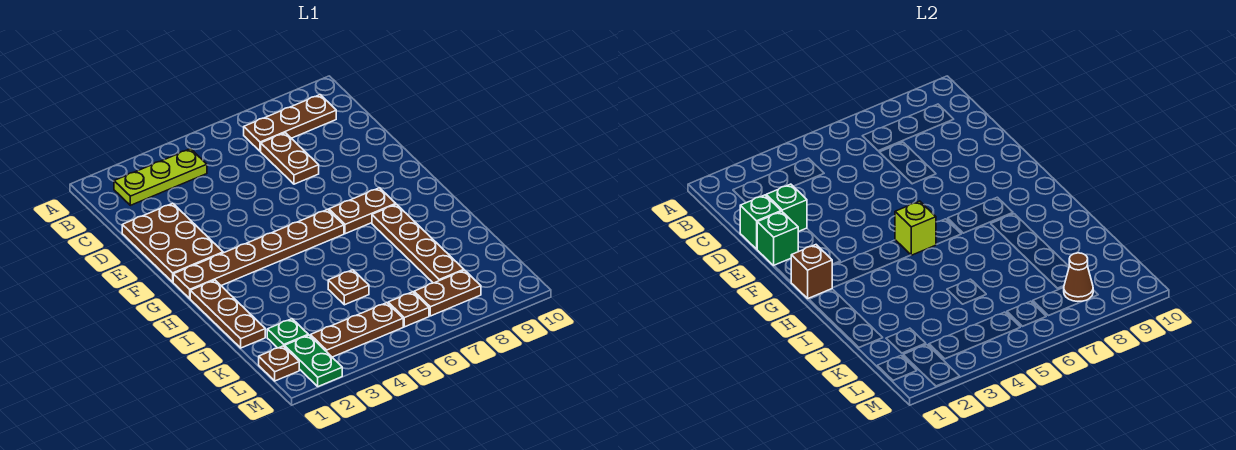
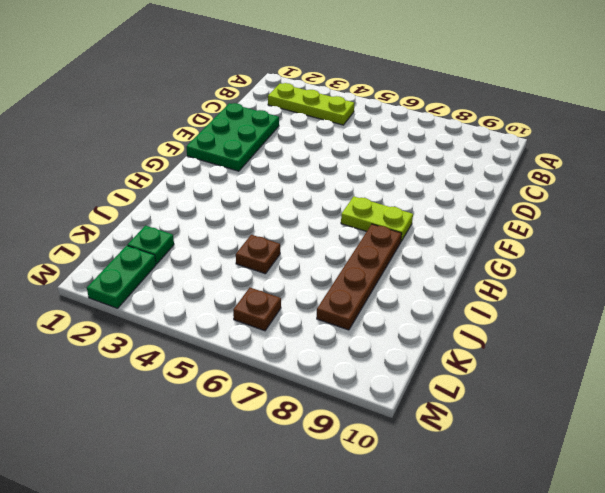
green 2x3 plate [186,103,279,171] -> brown 2x3 plate [122,203,223,282]
lime 1x2 plate [341,197,413,241] -> brown 1x2 plate [329,188,396,234]
none -> brown 1x3 plate [244,95,336,151]
none -> brown 1x2 plate [261,133,319,184]
none -> brown 1x6 plate [173,209,344,298]

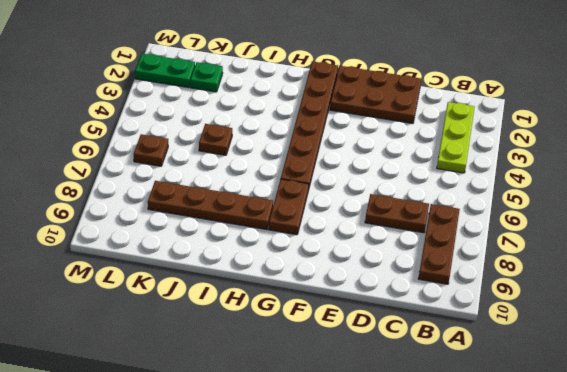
none -> brown 1x3 plate [190,280,265,348]
none -> brown 1x1 plate [259,346,299,381]
none -> brown 1x3 plate [310,303,403,357]

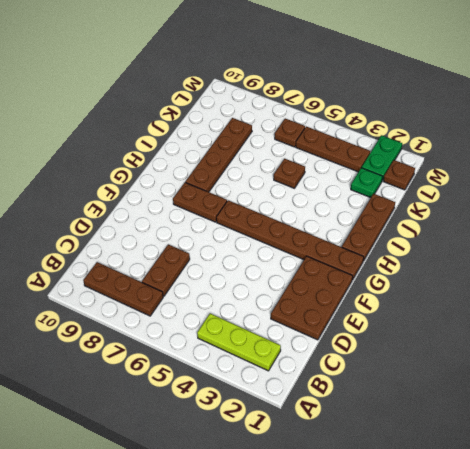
none -> brown 1x2 plate [414,270,481,316]
none -> green 1x1 brick [740,195,781,249]
none -> green 1x1 brick [766,184,807,232]

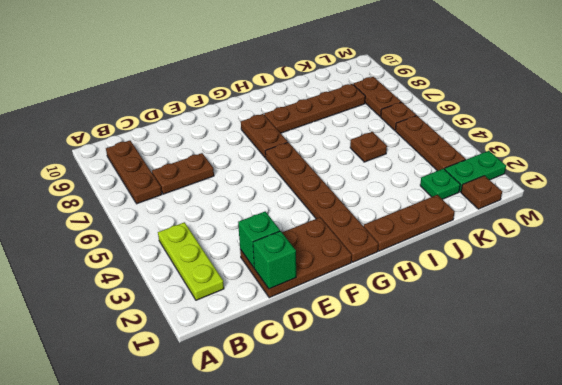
none -> green 1x1 brick [757,211,798,265]
none -> brown 1x1 brick [791,245,832,298]
none -> lime 1x1 brick [895,201,936,255]

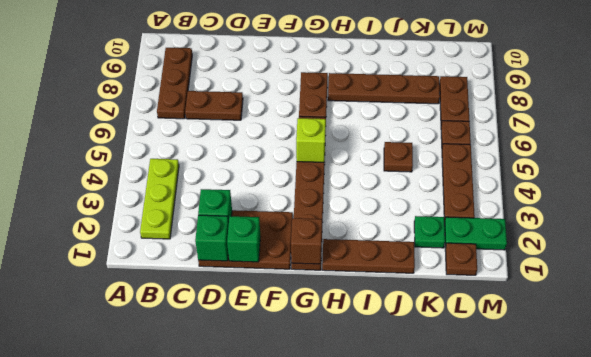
none -> brown 1x1 cone [1064,253,1093,301]

